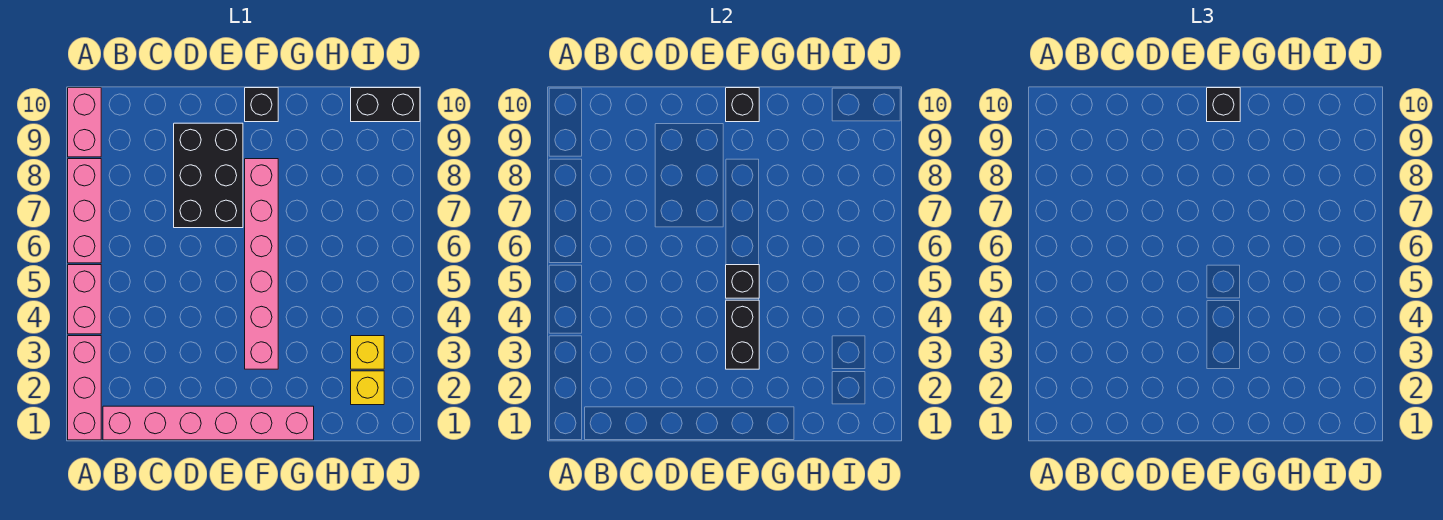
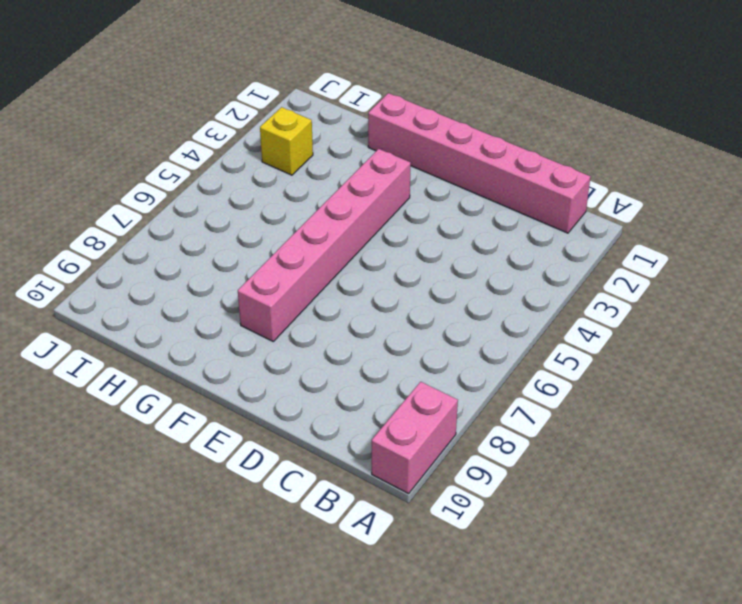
none -> pink 1x3 brick [68,336,101,440]
none -> pink 1x2 brick [68,265,101,334]
none -> pink 1x3 brick [68,159,101,263]

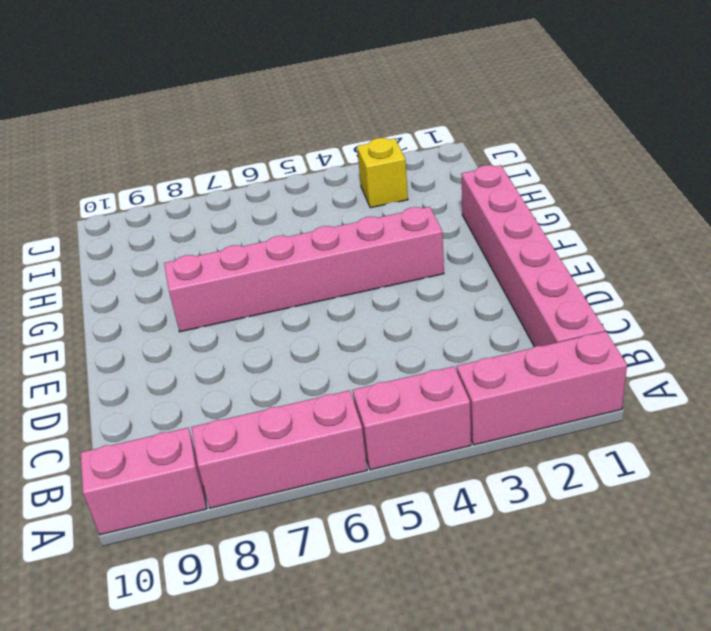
none -> black 2x3 brick [174,123,243,228]
none -> black 1x1 brick [245,88,278,122]
none -> yellow 1x1 brick [351,371,384,405]

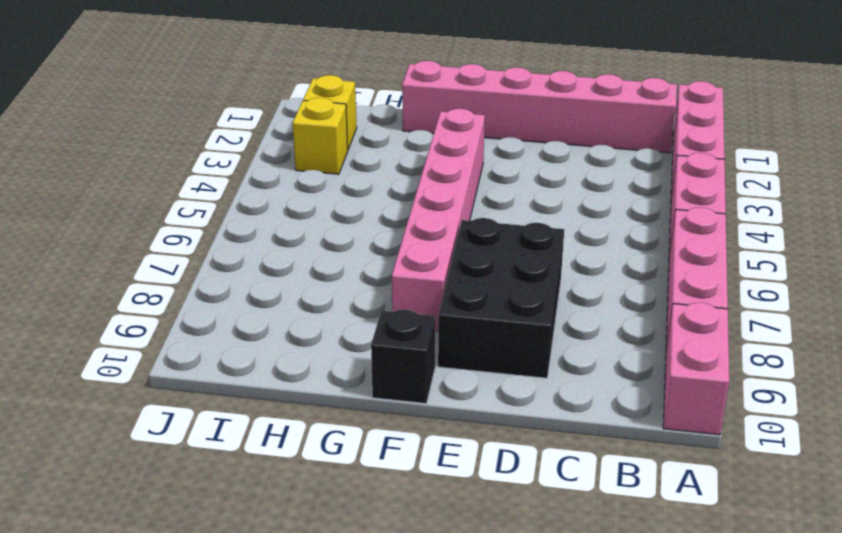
none -> black 1x2 brick [351,88,420,122]
none -> black 1x2 brick [726,300,759,369]
none -> black 1x1 brick [726,265,759,298]

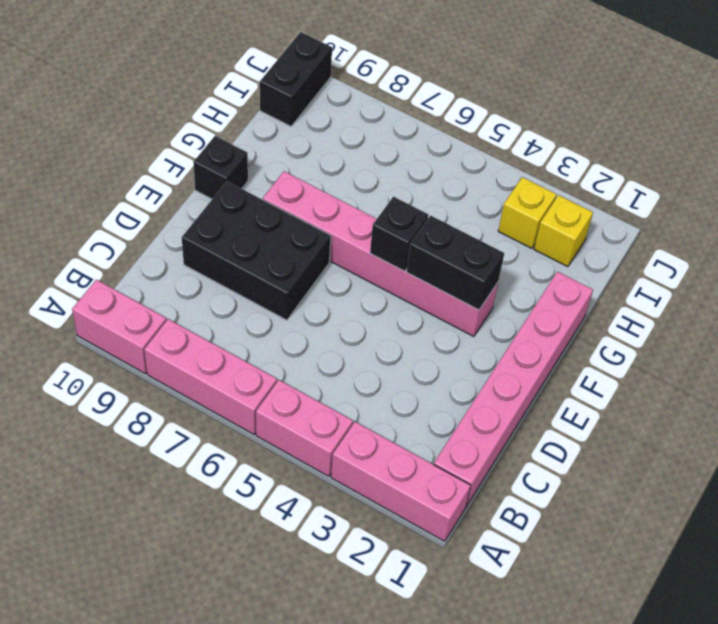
none -> black 1x1 brick [726,88,759,122]
none -> black 1x1 brick [1207,88,1240,122]

